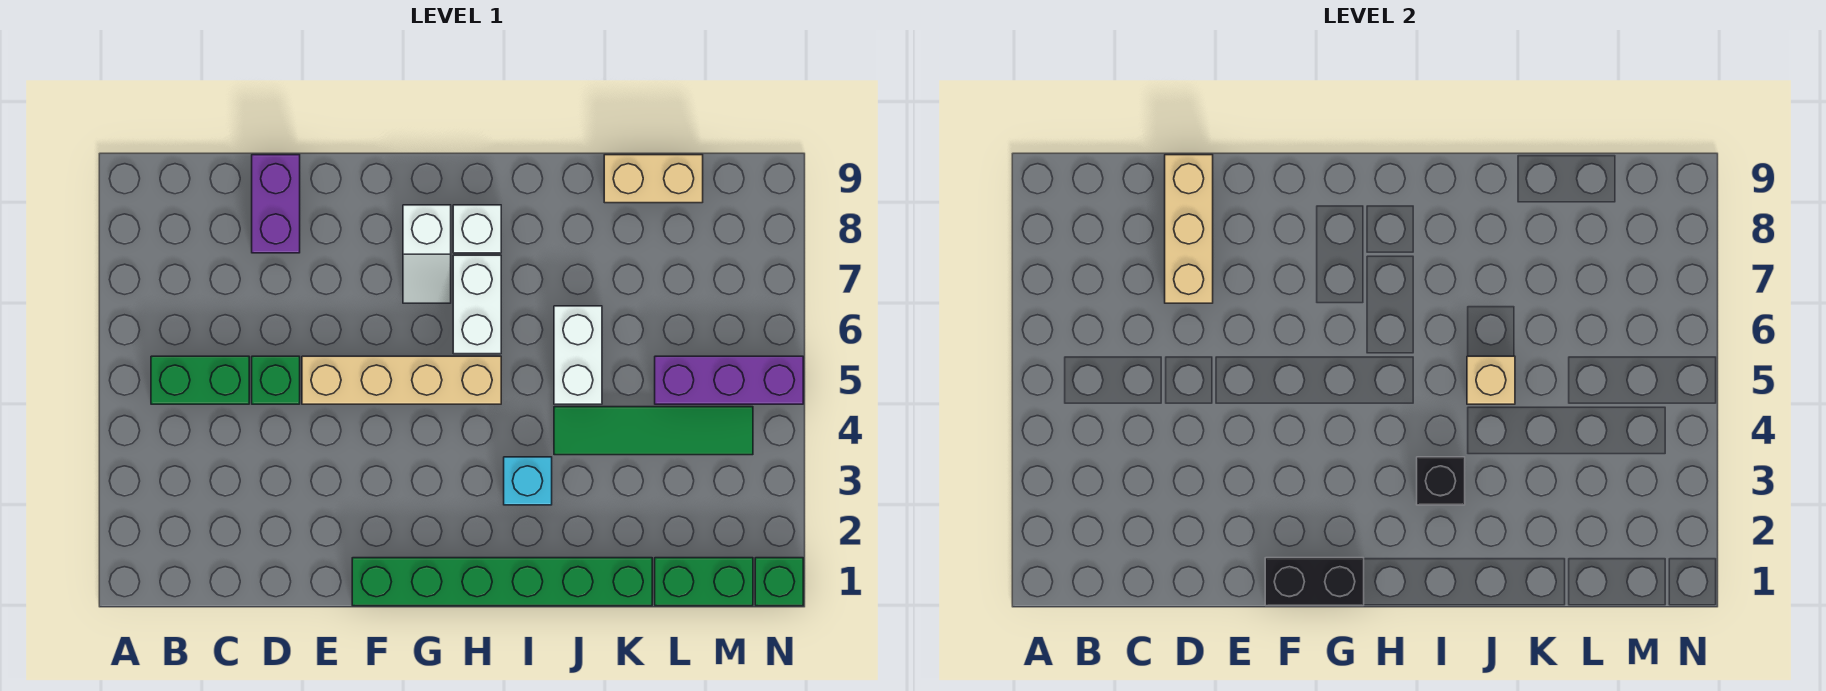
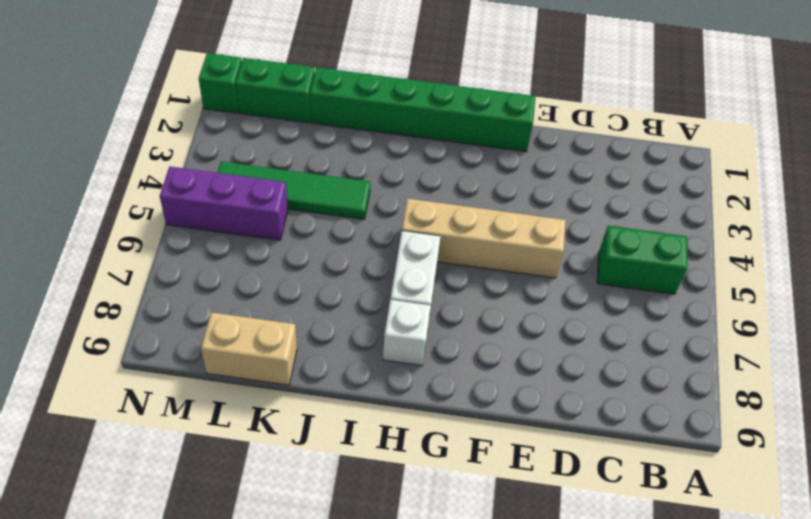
none -> green 1x1 brick [252,356,300,404]
none -> purple 1x2 brick [252,155,300,253]
none -> white 1x2 slope [403,205,451,303]

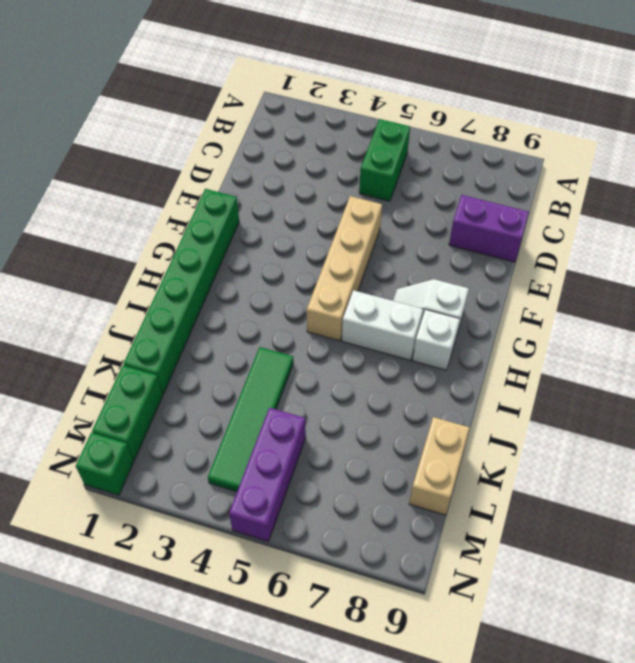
none -> green 1x1 brick [252,356,300,404]
none -> cyan 1x1 brick [504,457,552,505]
none -> white 1x2 brick [554,306,602,404]

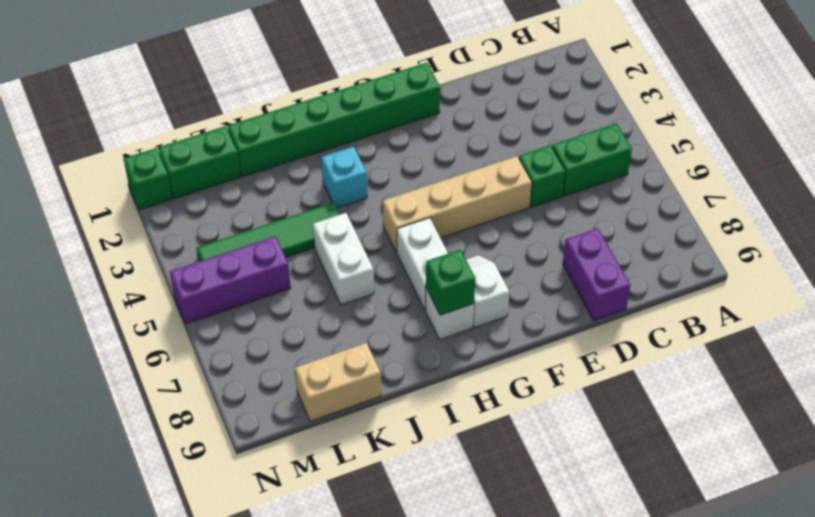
green 1x1 brick [426,250,475,315] -> none
none -> tan 1x3 brick [1165,155,1213,303]
none -> black 1x2 brick [1265,558,1364,606]
none -> black 1x1 brick [1417,457,1465,505]

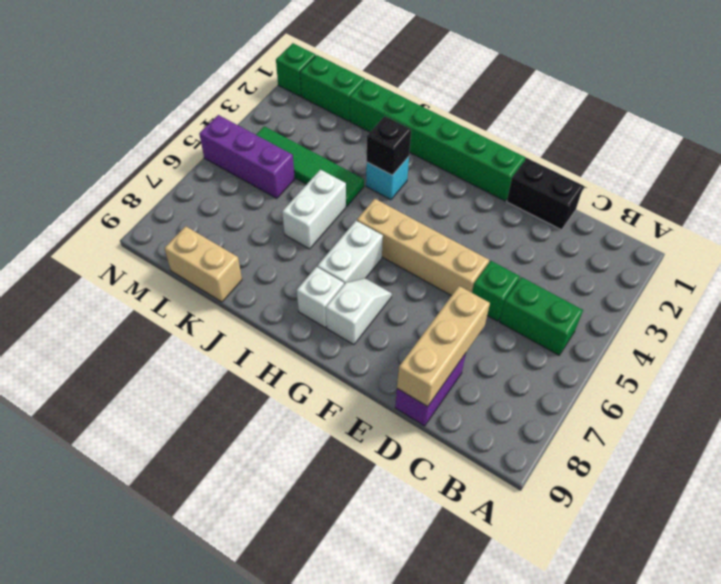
black 1x2 brick [507,158,583,230] -> black 1x2 brick moved to [1265,558,1364,606]
none -> tan 1x1 brick [1467,356,1515,404]

